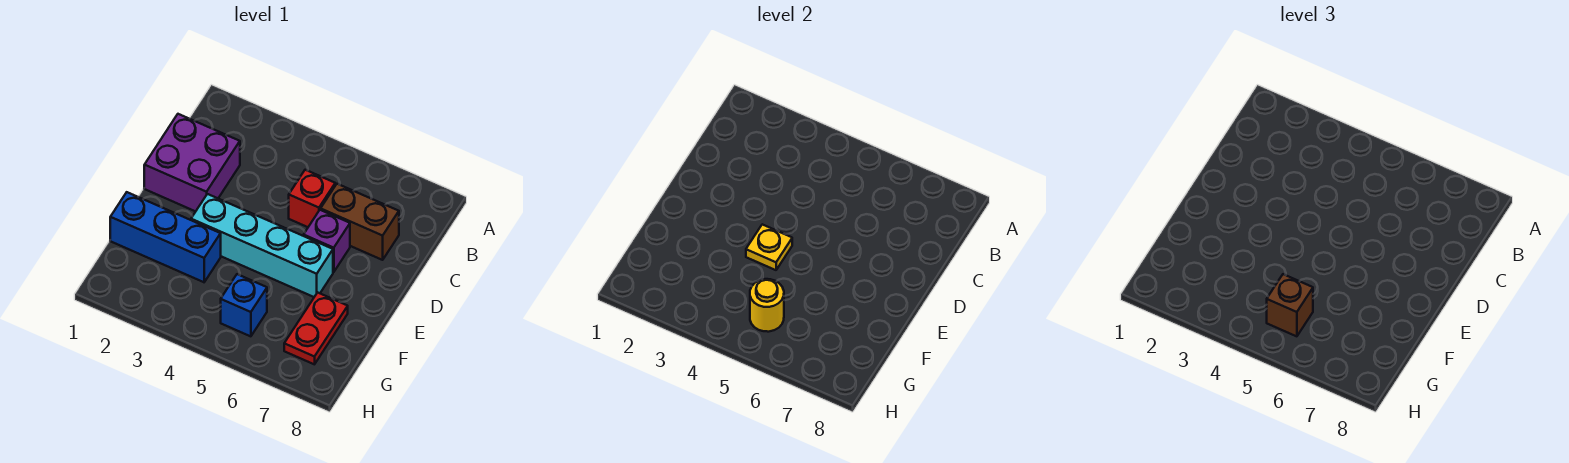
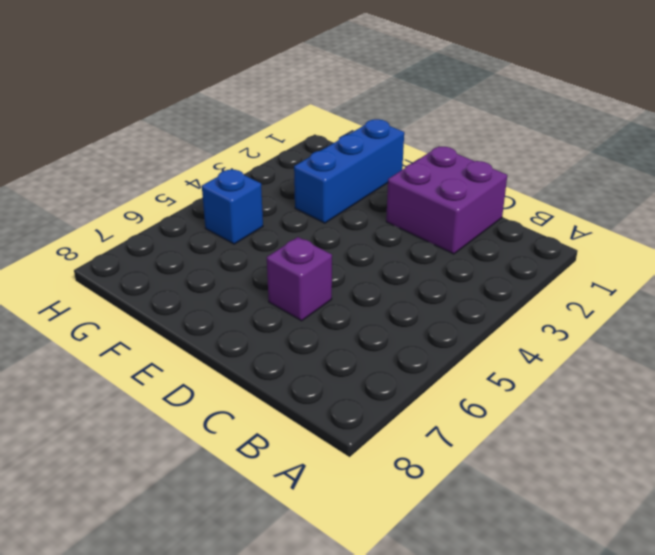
none -> red 1x1 brick [289,170,335,227]
none -> brown 1x2 brick [321,184,399,260]

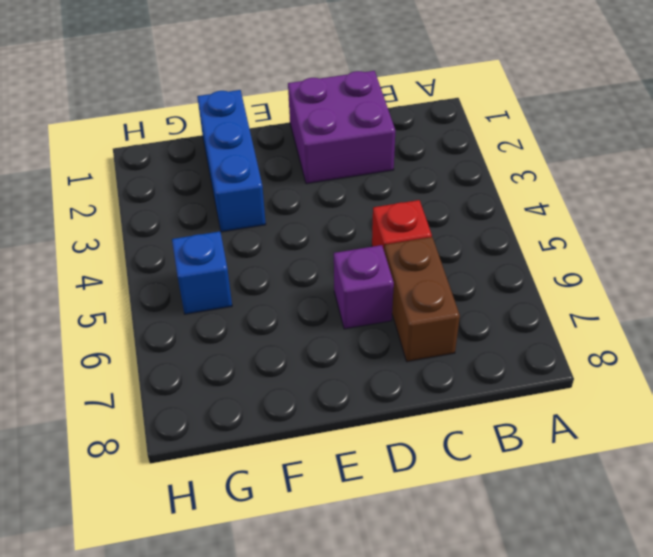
none -> cyan 1x4 brick [191,194,333,297]
none -> red 1x2 plate [284,293,348,364]

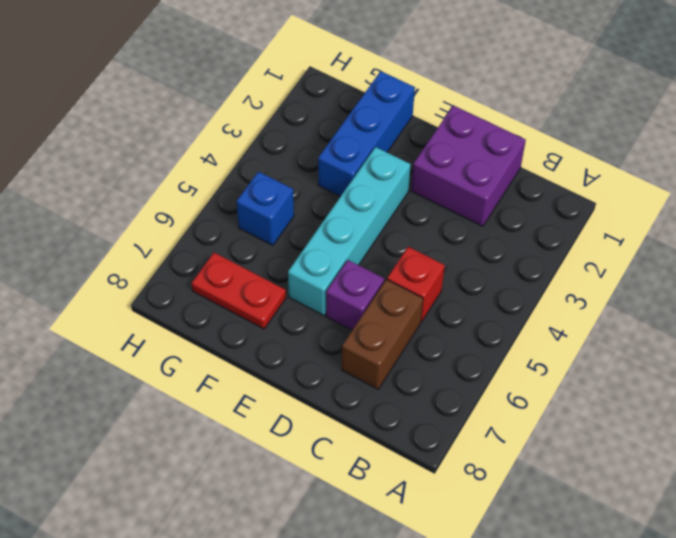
none -> yellow 1x1 plate [746,224,792,270]
none -> yellow 1x1 round brick [750,279,784,332]

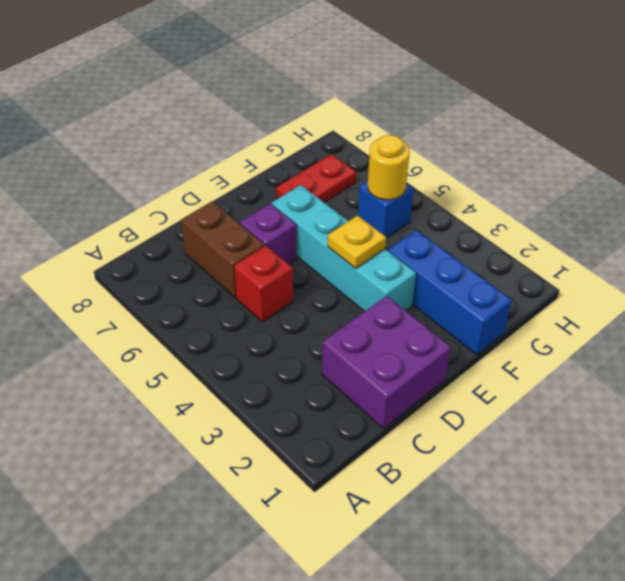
none -> brown 1x1 brick [1267,274,1313,336]

